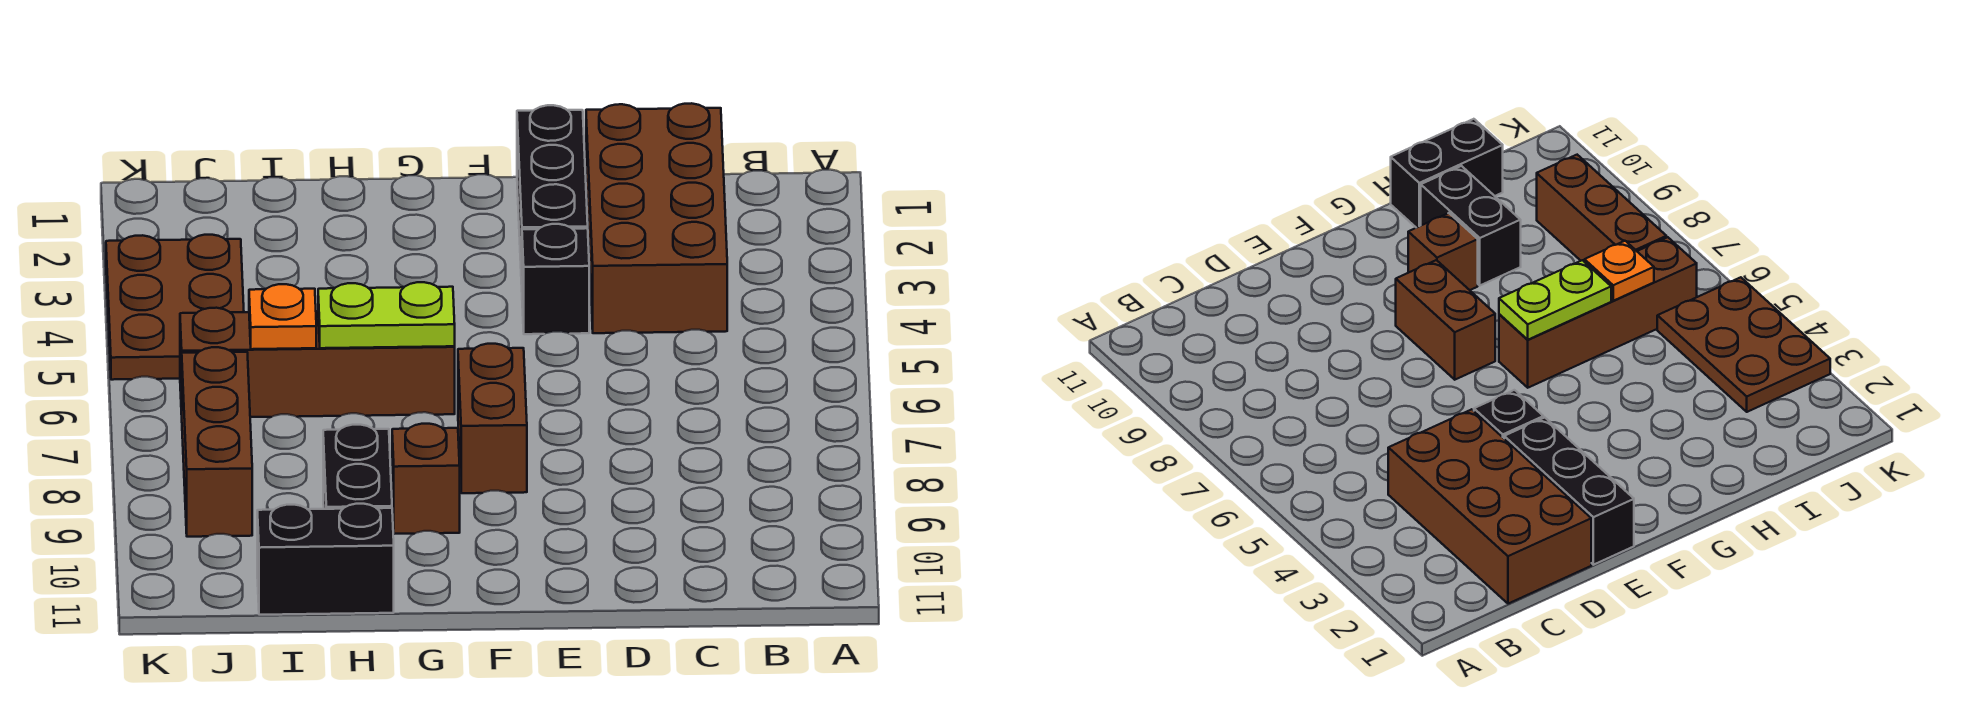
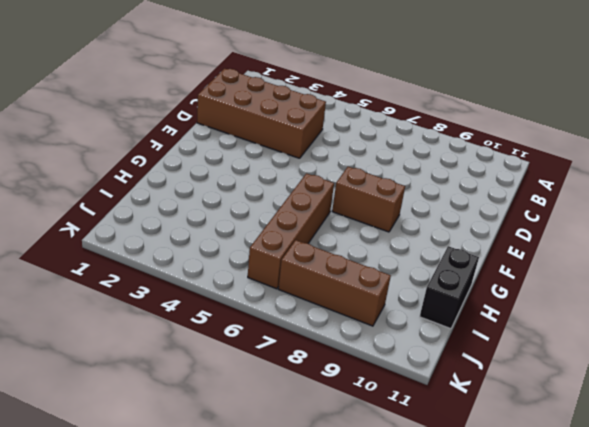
none -> black 1x3 brick [517,105,588,284]
none -> black 1x1 brick [522,224,589,334]
none -> brown 1x1 brick [392,424,460,534]

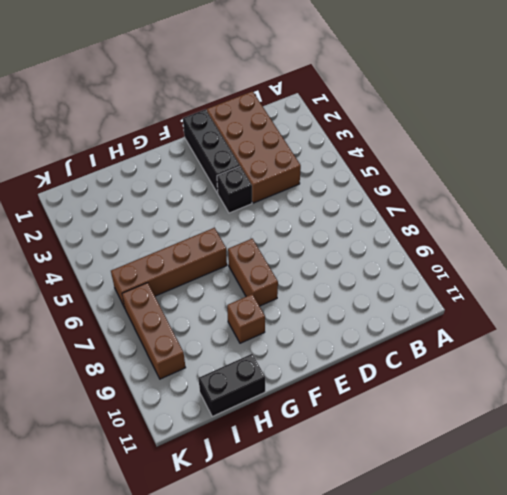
none -> black 1x2 brick [323,425,392,509]
none -> brown 2x3 plate [106,235,244,380]
none -> lime 1x2 plate [318,282,455,348]

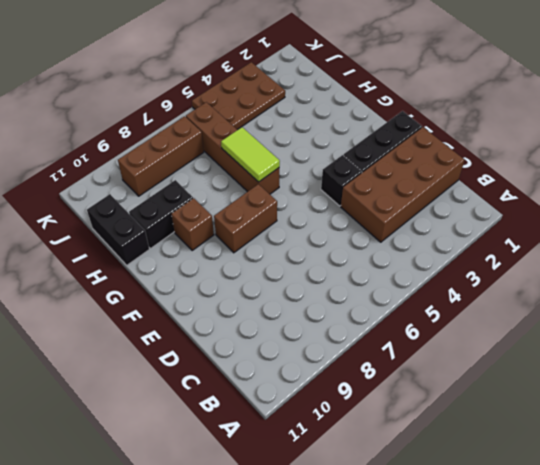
lime 1x2 tile [221,127,280,182] -> lime 1x2 plate [318,282,455,348]
none -> orange 1x1 plate [249,284,316,349]

